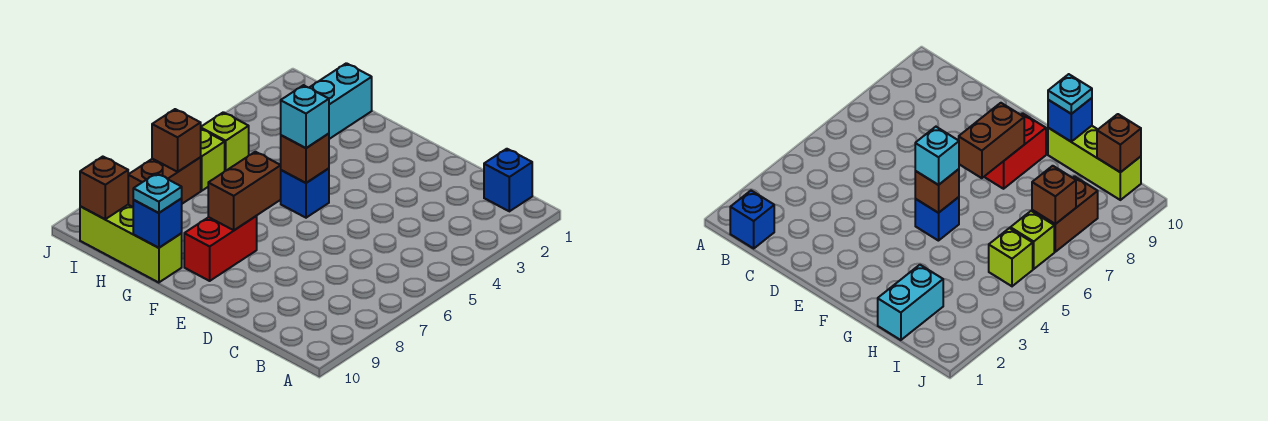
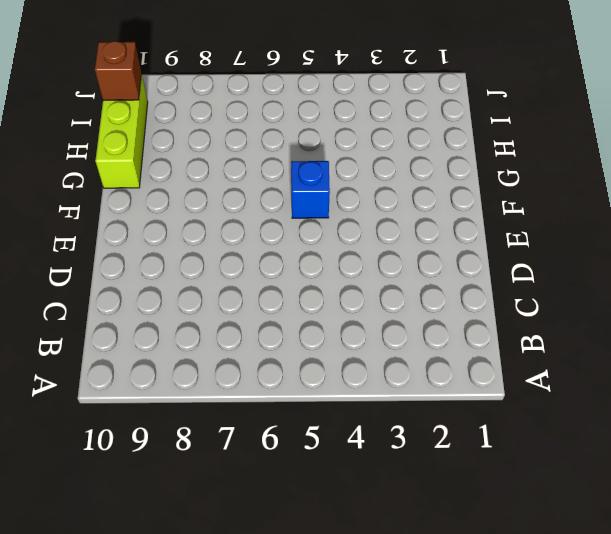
none -> blue 1x1 brick [484,149,532,211]
none -> red 1x2 brick [184,216,257,281]
none -> cyan 1x2 brick [309,63,372,139]

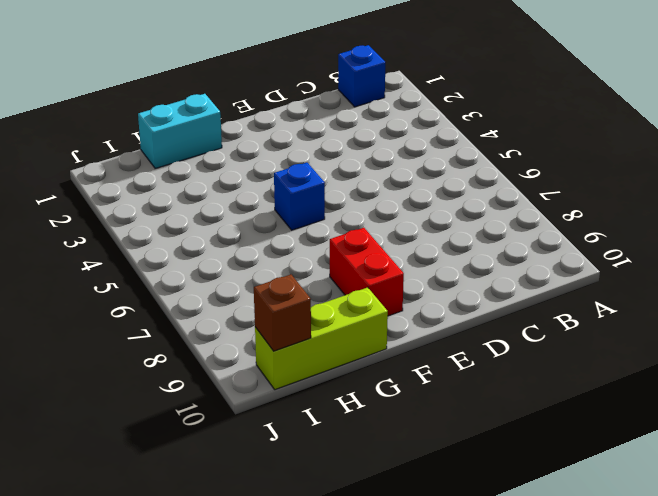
cyan 1x2 brick [138,94,222,168] -> cyan 1x2 brick turned to [309,63,372,139]
none -> lime 1x1 brick [201,112,249,171]
none -> lime 1x1 brick [200,129,225,191]
none -> brown 1x2 brick [128,158,201,207]

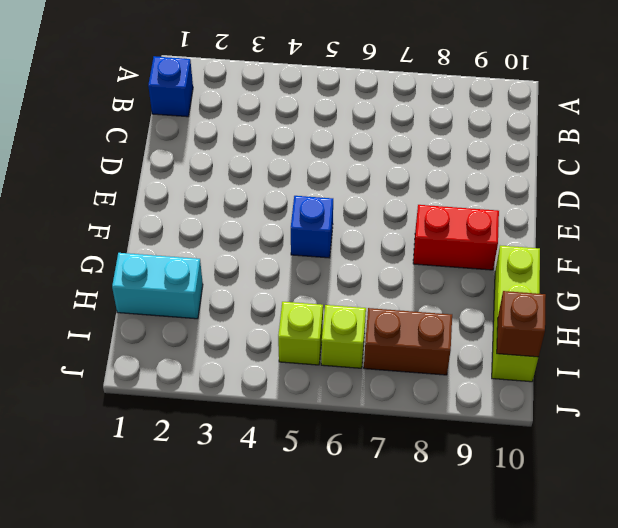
none -> brown 1x1 brick [281,133,329,183]
none -> brown 1x2 brick [208,152,281,230]
none -> blue 1x1 brick [133,199,182,248]

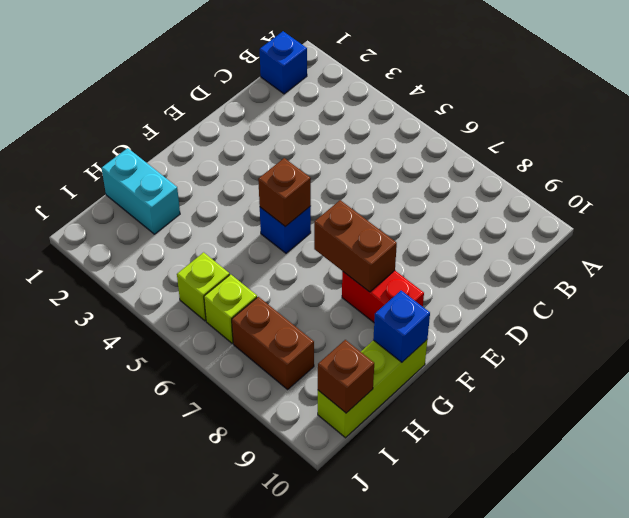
none -> brown 1x1 brick [152,109,201,172]
none -> cyan 1x1 brick [281,85,329,148]
none -> cyan 1x1 plate [133,173,182,213]

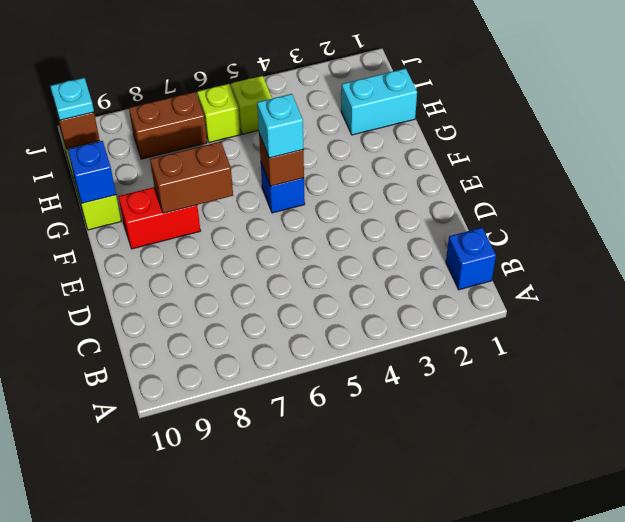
cyan 1x1 plate [50,78,94,120] -> cyan 1x1 plate moved to [133,173,182,213]
none -> brown 1x1 brick [152,109,201,172]

